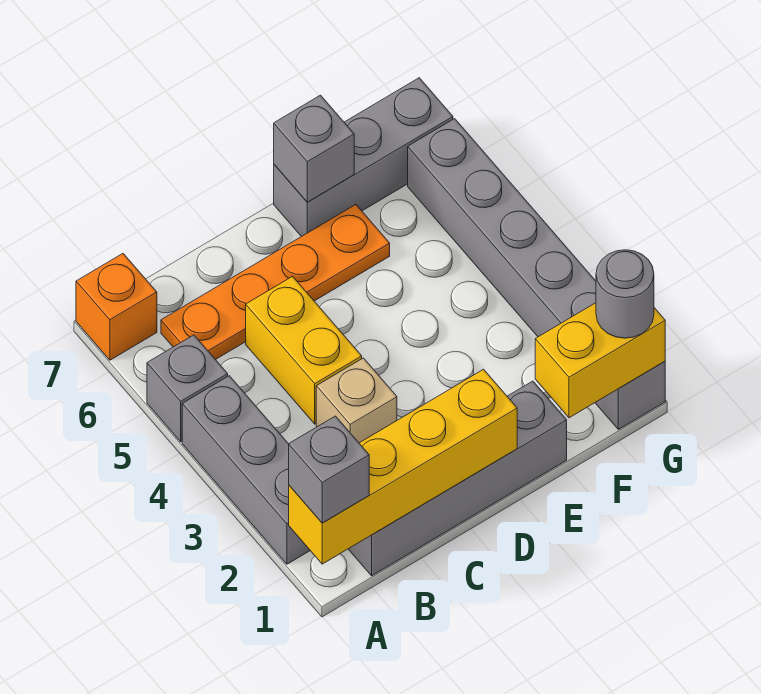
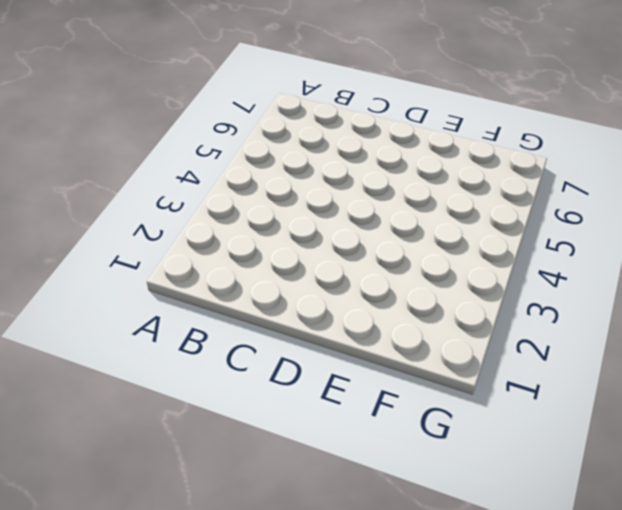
none -> grey 1x3 brick [182,376,310,564]
none -> grey 1x1 brick [147,335,228,442]
none -> orange 1x1 brick [76,254,157,360]

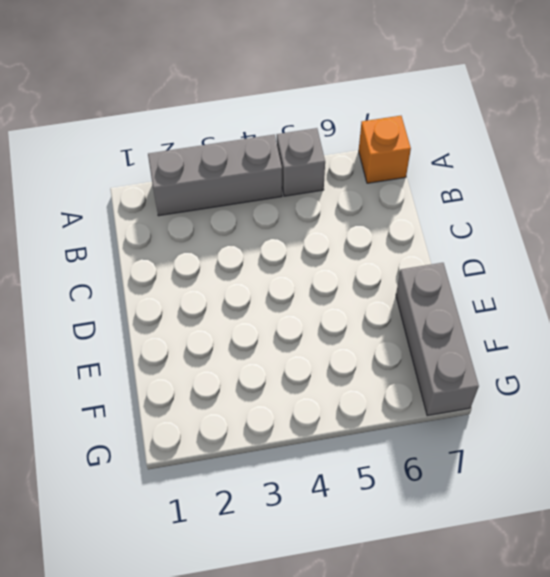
none -> grey 1x4 brick [349,381,567,576]
none -> orange 1x4 plate [161,205,390,360]
none -> tan 1x1 brick [316,358,397,443]

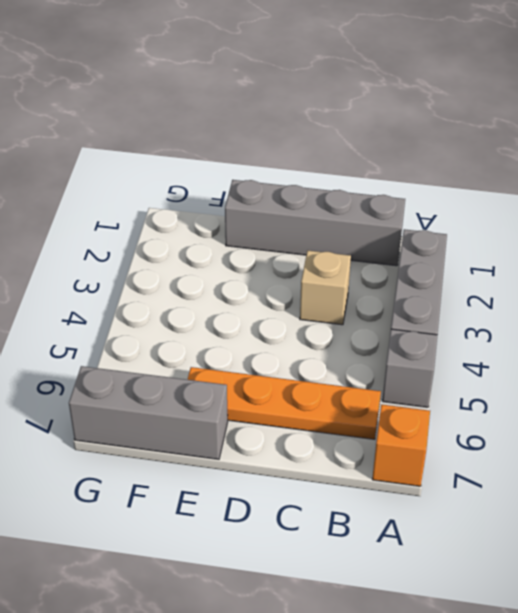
none -> yellow 1x2 brick [246,276,362,424]
none -> grey 1x6 brick [408,119,665,429]
none -> yellow 1x4 brick [289,369,517,564]

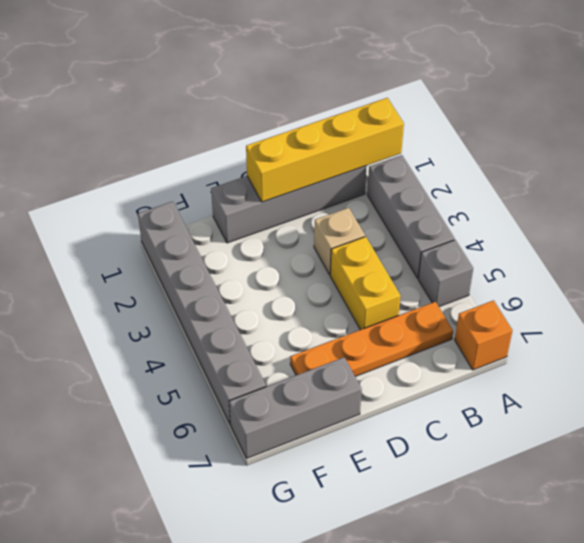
none -> grey 1x1 brick [274,95,354,202]
none -> yellow 1x2 brick [535,303,665,418]
none -> grey 1x1 brick [289,416,369,523]

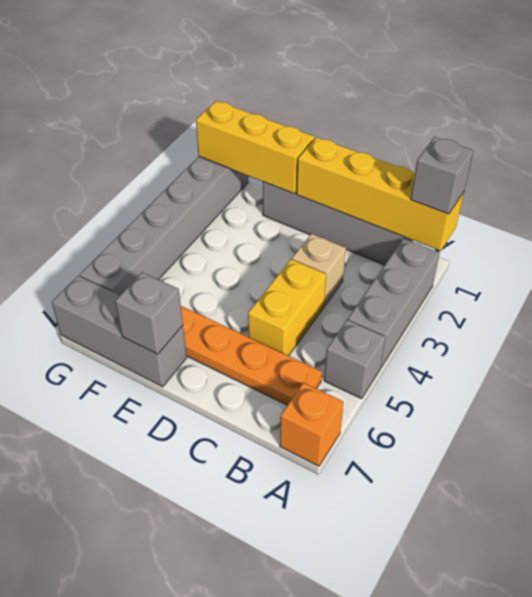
yellow 1x3 brick [196,101,315,194] -> yellow 1x2 brick [535,303,665,418]
none -> grey 1x1 round brick [596,250,654,338]

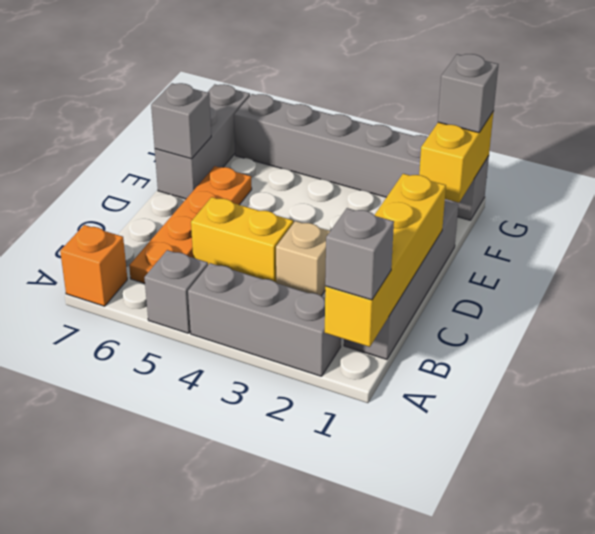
grey 1x1 brick [438,54,498,133] -> grey 1x1 round brick [596,250,654,338]

